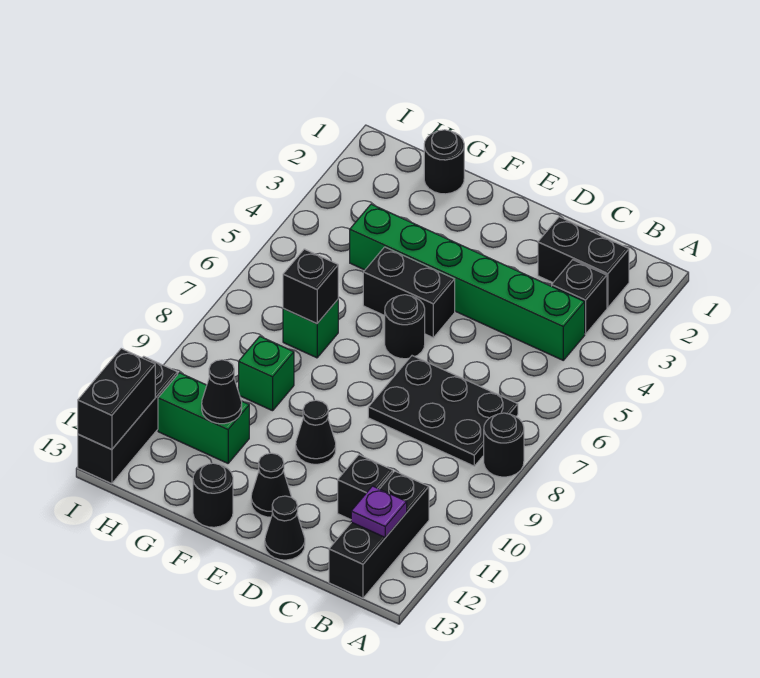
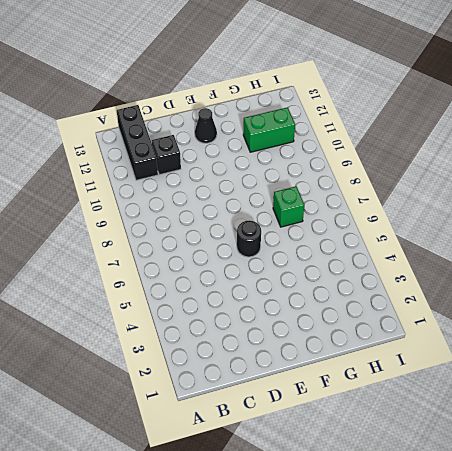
none -> black 1x1 round brick [484,413,524,477]
none -> black 1x2 brick [538,217,629,308]
none -> black 1x1 brick [552,260,607,334]

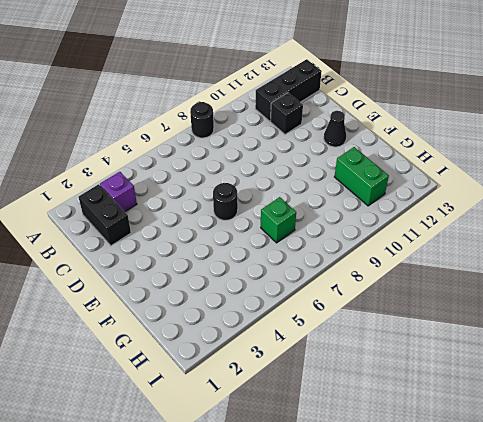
purple 1x1 brick [100,172,137,212] -> black 1x1 brick [552,260,607,334]
none -> green 1x6 brick [350,204,585,360]
none -> black 2x3 plate [368,356,518,466]
none -> black 1x1 cone [265,496,305,560]

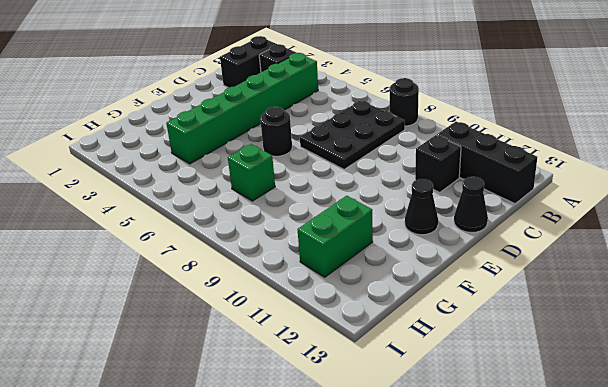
none -> black 1x2 brick [363,247,455,338]
none -> black 1x1 cone [296,400,336,464]
none -> black 1x1 round brick [193,463,233,527]

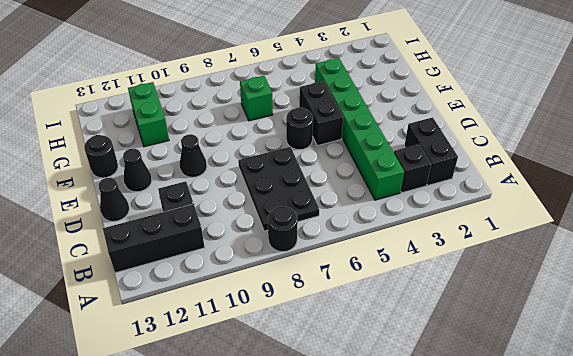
none -> black 1x1 round brick [424,130,464,194]
none -> green 1x1 brick [239,336,294,411]
none -> black 1x3 brick [78,356,178,484]

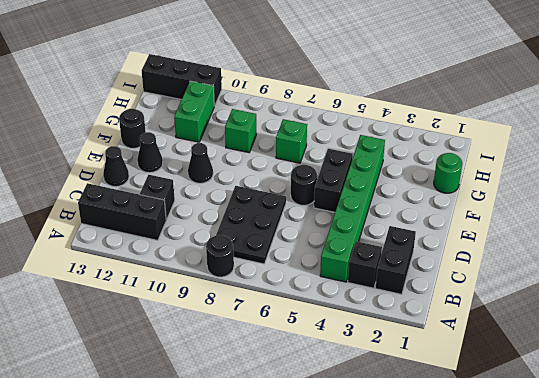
green 1x1 round brick [434,153,462,193] -> black 1x1 round brick [424,130,464,194]
none -> purple 1x1 plate [351,486,407,538]
none -> black 1x1 brick [283,249,338,324]
none -> black 1x1 cone [202,360,242,424]

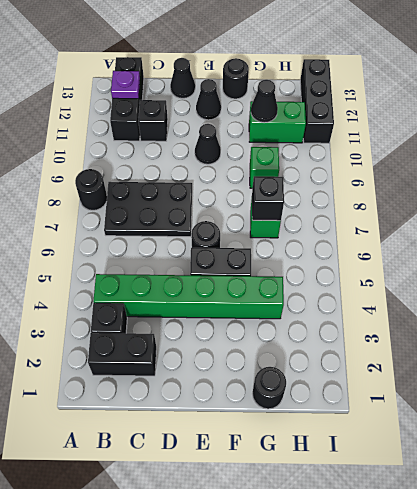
none -> black 1x2 brick [78,349,155,449]

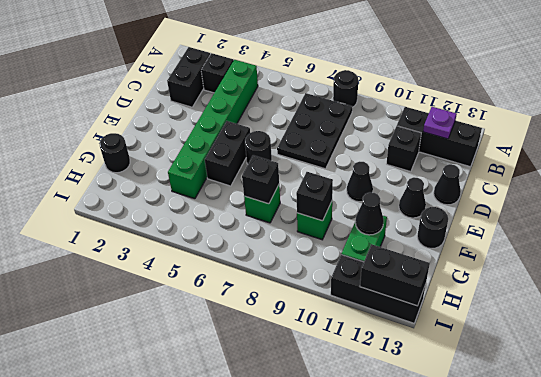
black 1x1 brick [296,172,333,221] -> none

